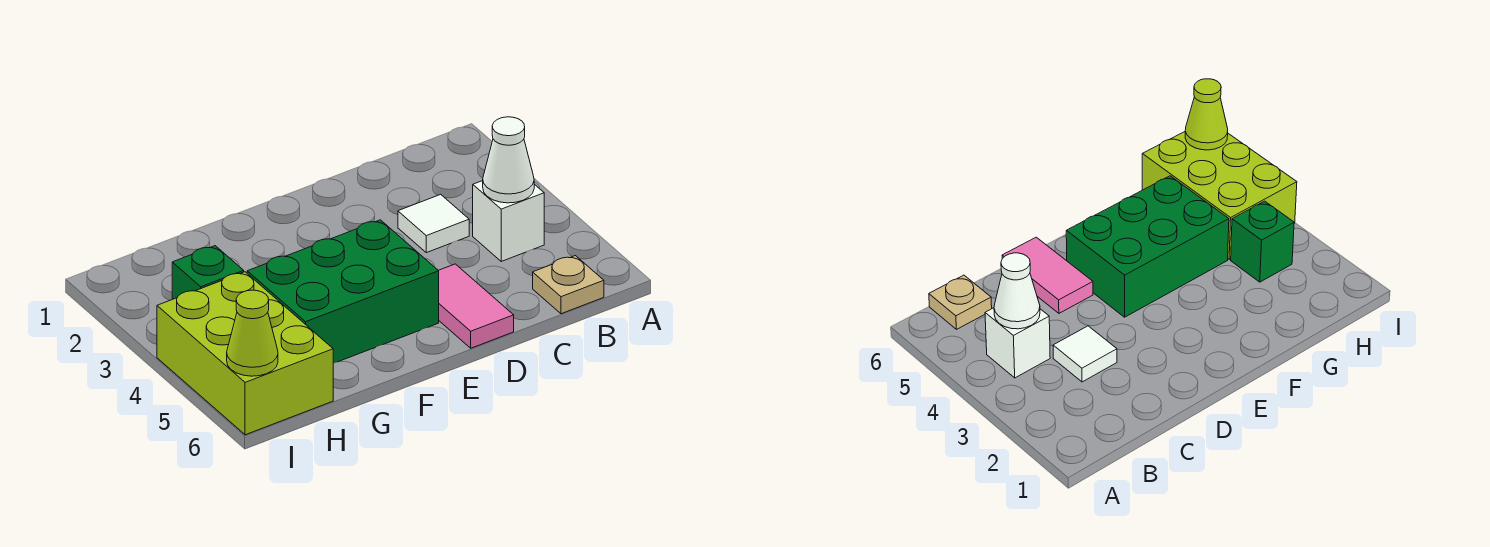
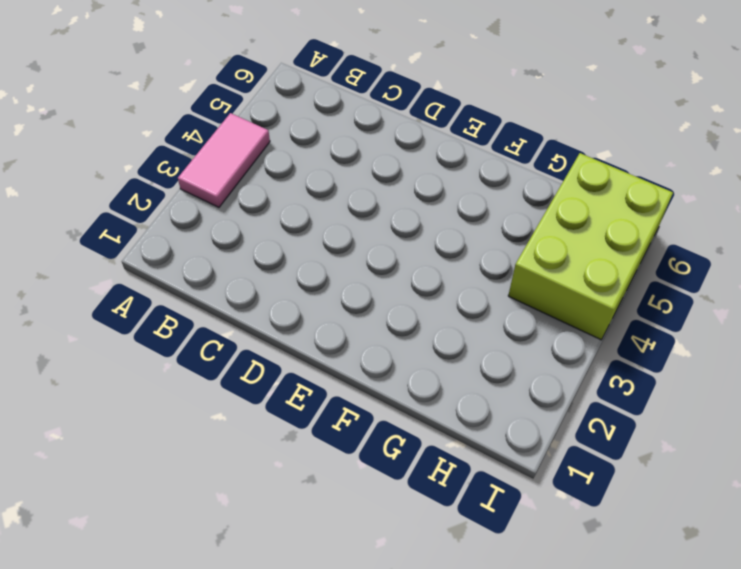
pink 1x2 tile [178,113,270,207] -> pink 1x2 tile moved to [438,264,514,348]
none -> white 1x1 brick [473,181,544,261]
none -> tan 1x1 plate [533,256,604,314]

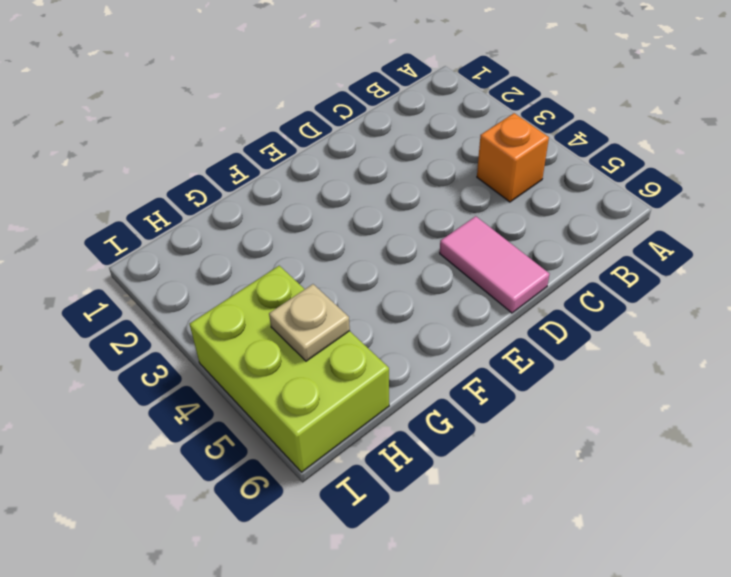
orange 1x1 brick [477,113,549,202] -> white 1x1 brick [473,181,544,261]
tan 1x1 plate [269,284,350,361] -> tan 1x1 plate moved to [533,256,604,314]
none -> white 1x1 tile [398,194,469,253]
none -> green 2x3 brick [247,220,439,363]

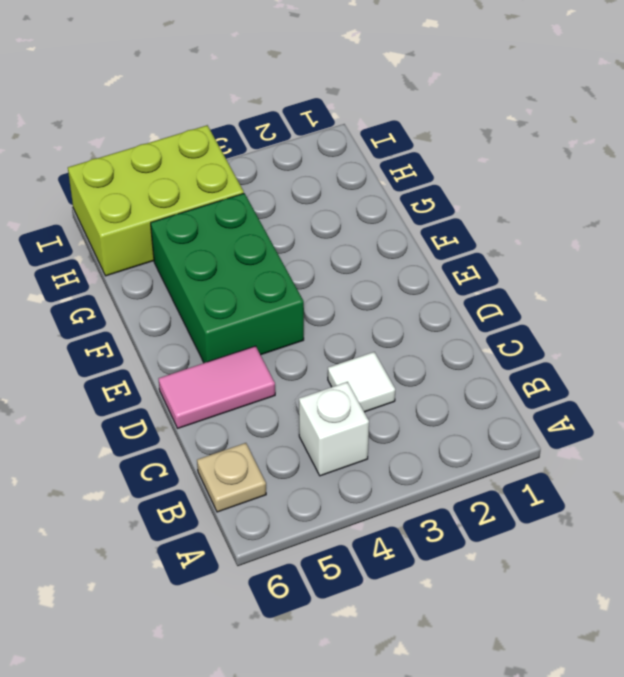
none -> green 1x1 brick [172,246,244,299]
none -> white 1x1 cone [483,117,534,203]

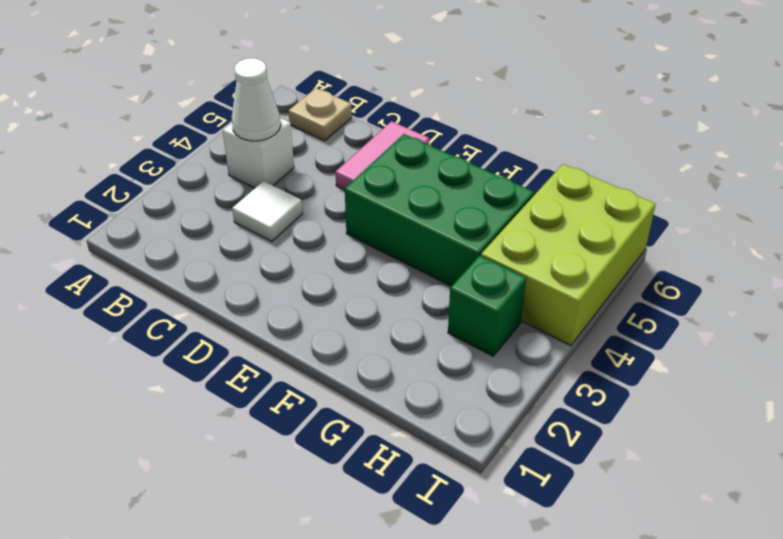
none -> lime 1x1 cone [227,290,278,376]

